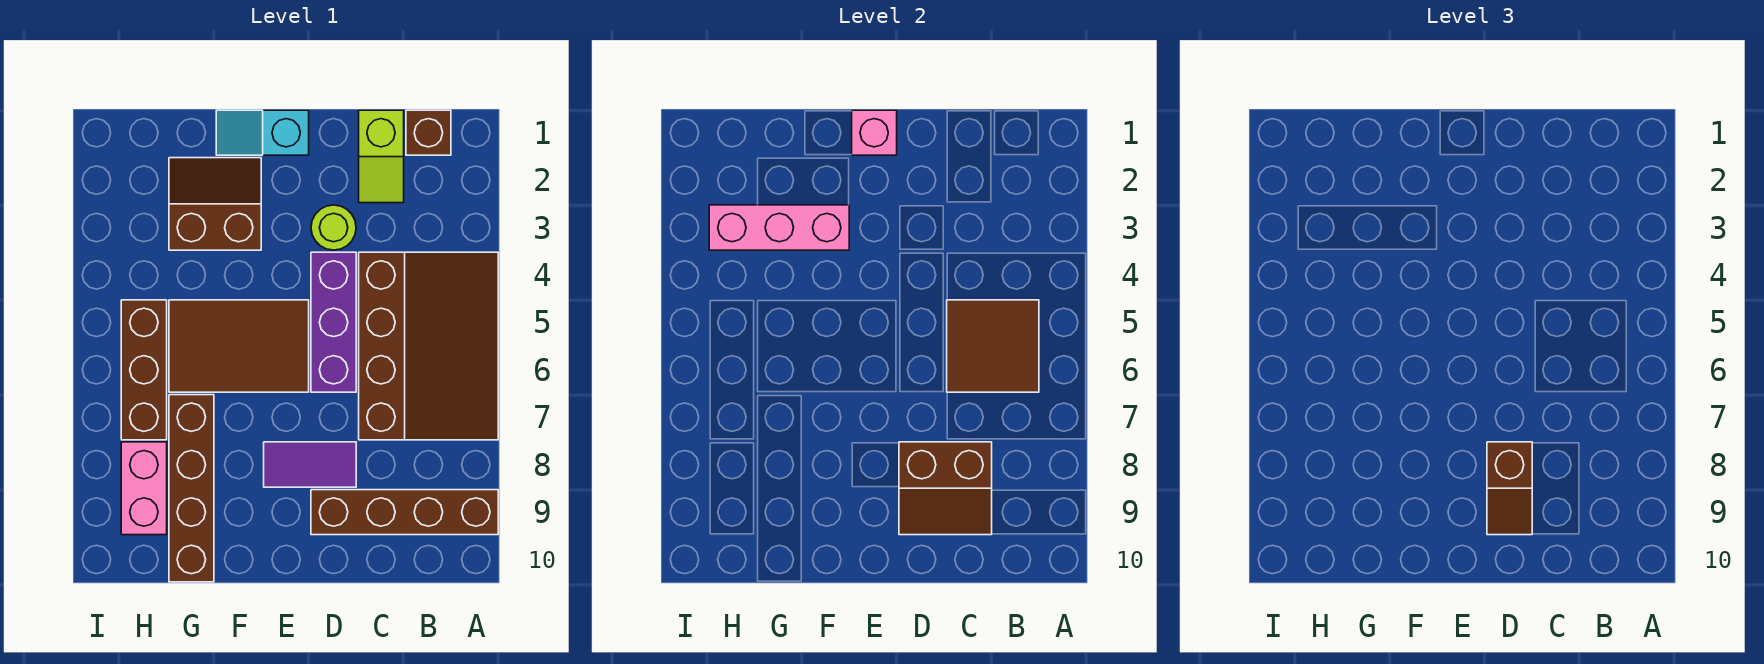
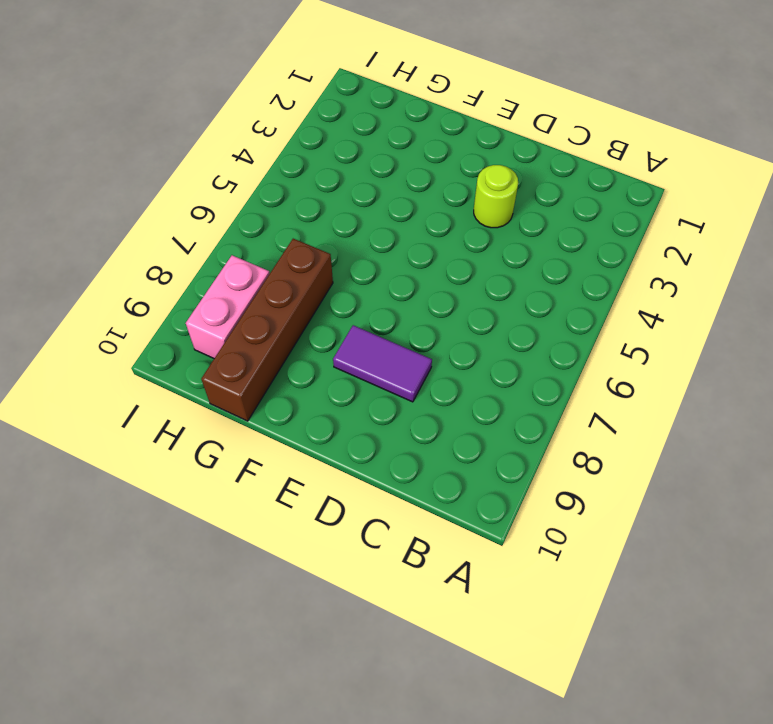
none -> brown 3x4 slope [359,252,498,440]
none -> brown 1x4 brick [311,490,498,535]
none -> brown 1x1 brick [406,110,451,155]

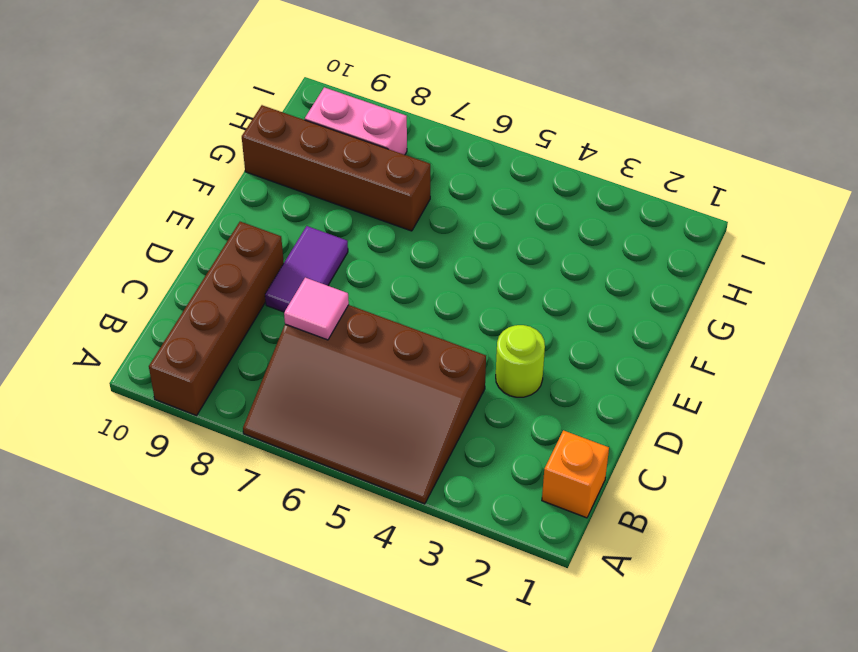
orange 1x1 brick [542,430,609,518] -> brown 1x1 brick [406,110,451,155]
pink 1x1 tile [284,278,349,340] -> none
none -> lime 1x2 slope [359,110,404,203]
none -> purple 1x3 brick [311,252,356,392]
none -> cyan 1x2 slope [216,110,309,155]

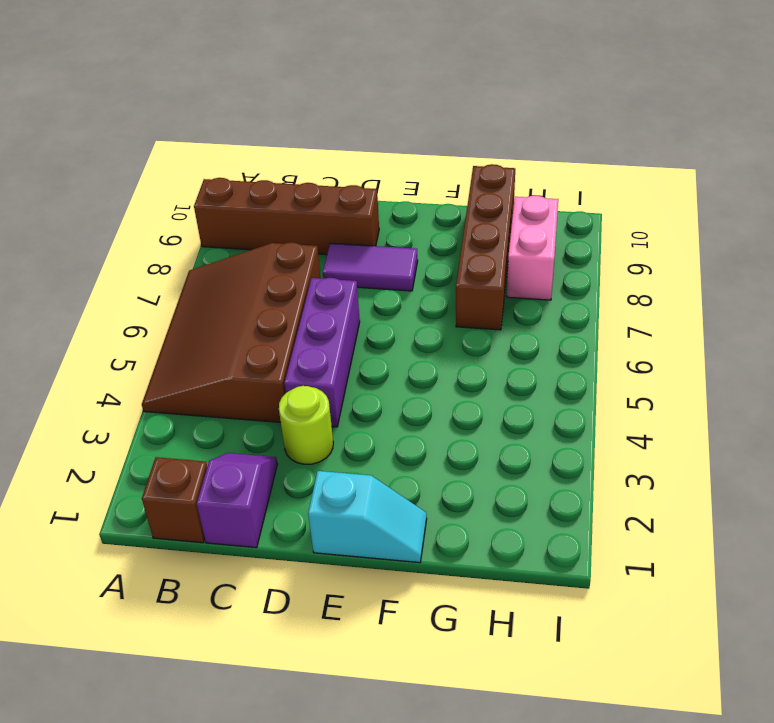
purple 1x2 slope [197,453,277,548] -> lime 1x2 slope [359,110,404,203]
none -> brown 2x3 tile [169,300,309,392]
none -> brown 2x2 slope [169,158,261,250]
none -> brown 1x3 brick [121,300,167,440]

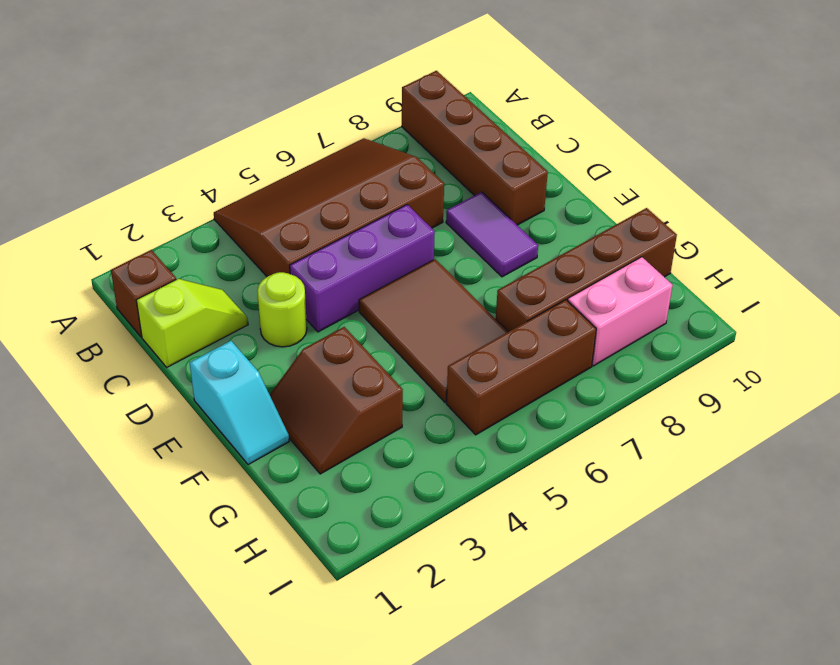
none -> brown 2x2 tile [947,300,1039,392]
none -> brown 2x2 slope [899,442,992,535]
none -> pink 1x1 brick [852,110,897,155]

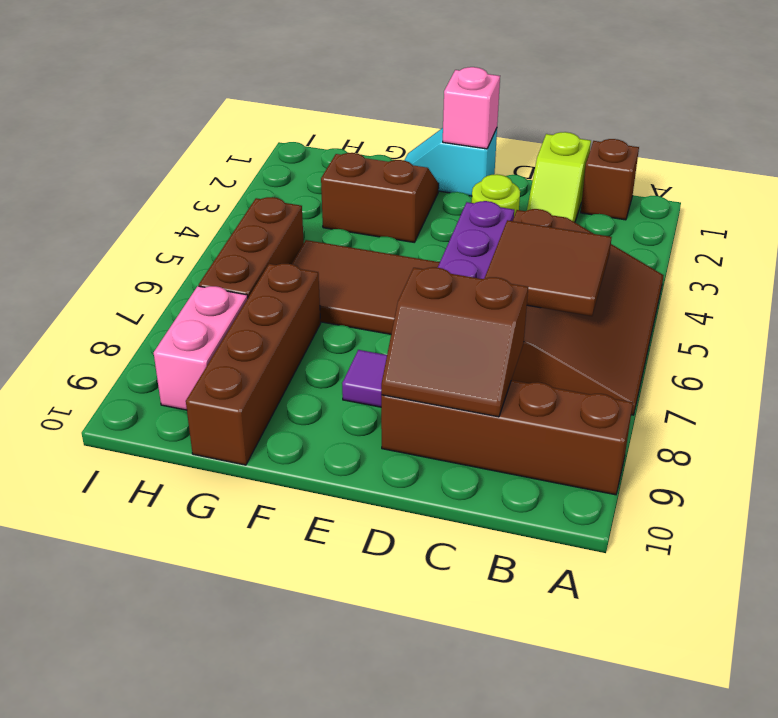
none -> pink 1x3 brick [709,205,849,250]
none -> brown 1x2 slope [1487,442,1532,535]

